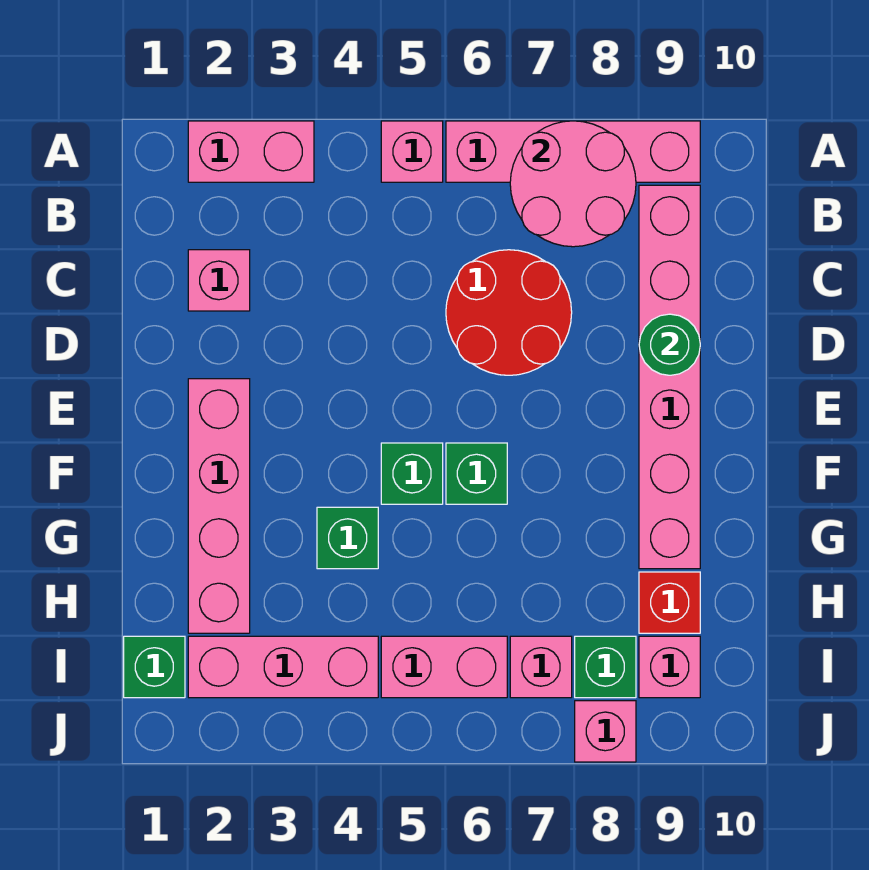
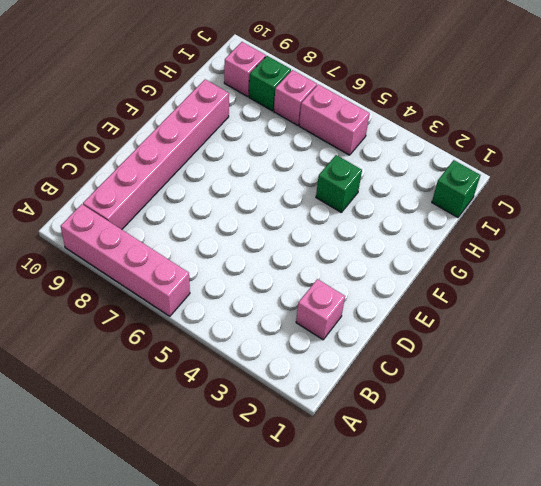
none -> pink 1x2 brick [188,121,314,182]
none -> pink 1x1 brick [381,121,443,182]
none -> red 2x2 round brick [446,250,572,375]

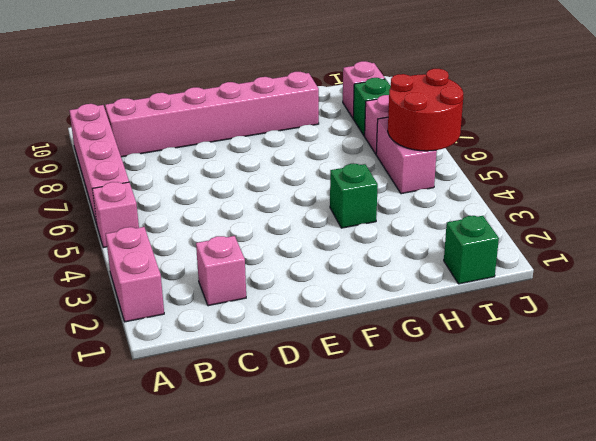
red 2x2 round brick [388,69,463,151] -> red 2x2 round brick moved to [446,250,572,375]
none -> pink 1x4 brick [188,379,250,633]
none -> green 1x1 brick [381,443,443,504]
none -> green 1x1 brick [446,443,507,504]

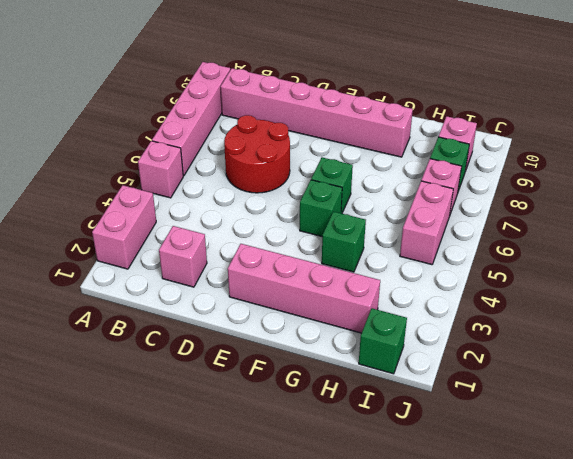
none -> red 1x1 brick [639,572,700,633]
none -> pink 1x3 brick [188,636,378,698]
none -> pink 1x1 brick [575,701,636,762]

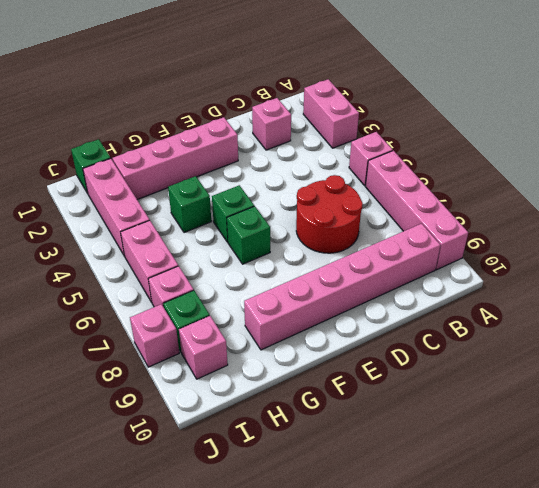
none -> red 1x1 brick [639,572,700,633]
none -> pink 2x2 round brick [510,121,636,247]
none -> green 1x1 round brick [639,314,700,375]

